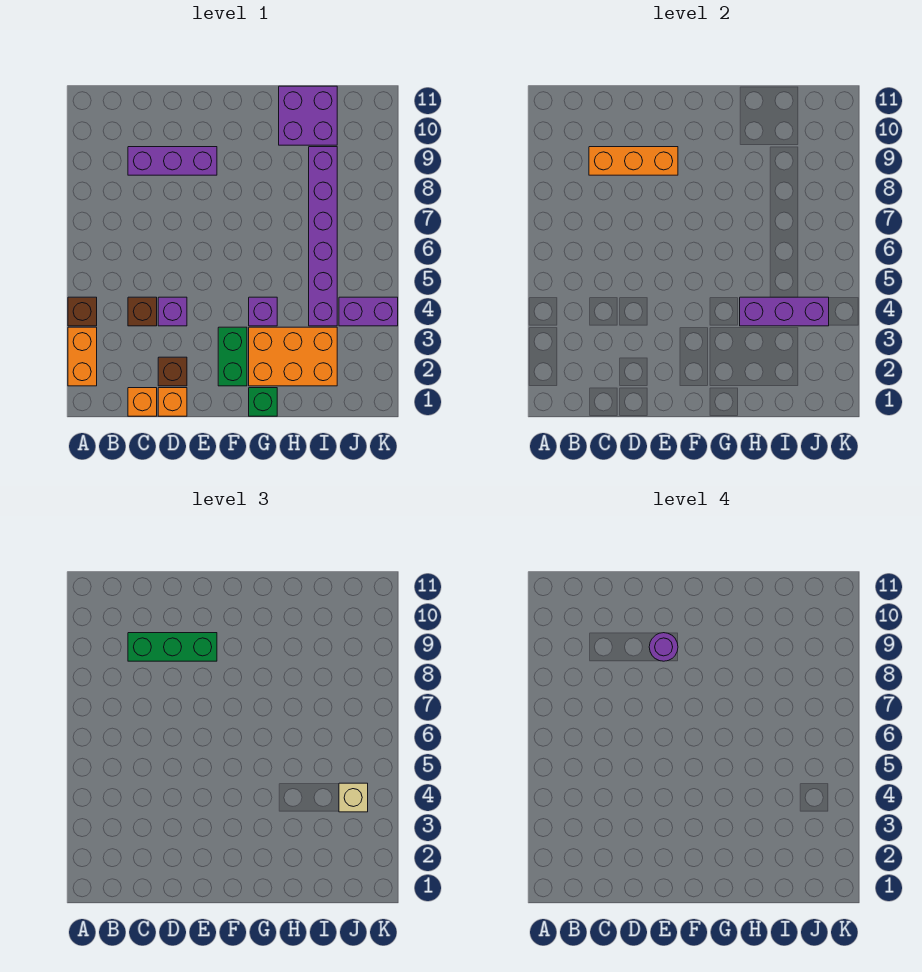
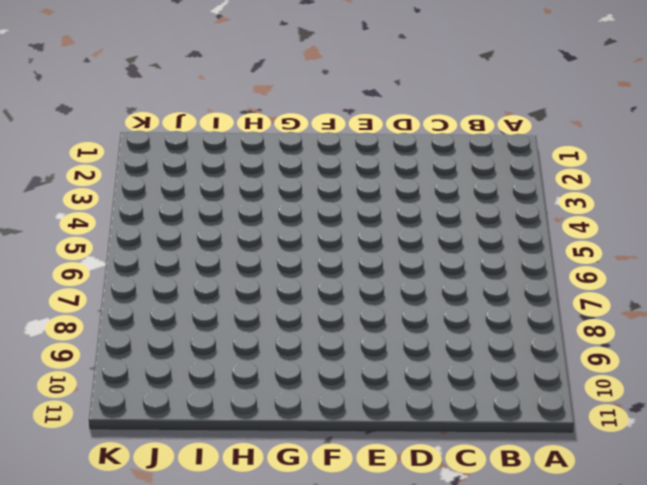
none -> orange 1x2 brick [68,327,97,386]
none -> brown 1x1 brick [68,297,97,326]
none -> orange 1x1 brick [128,388,157,416]

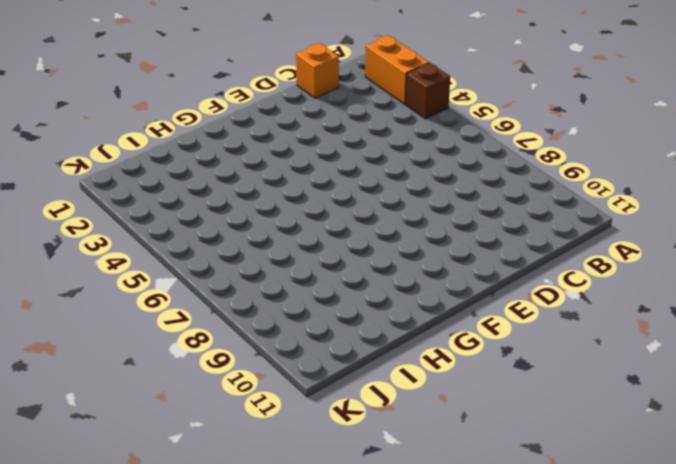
none -> brown 1x1 brick [128,297,157,326]
none -> purple 1x3 brick [128,147,217,175]
none -> orange 1x1 brick [158,388,187,416]

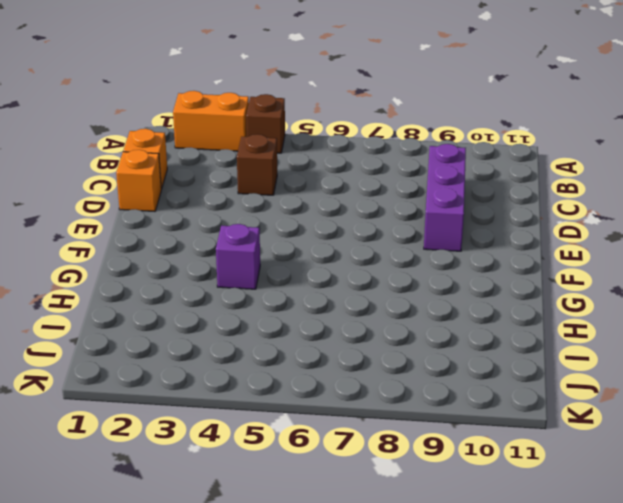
none -> brown 1x1 brick [158,357,187,386]
none -> purple 1x1 brick [158,297,187,326]
none -> green 1x2 brick [218,327,247,386]

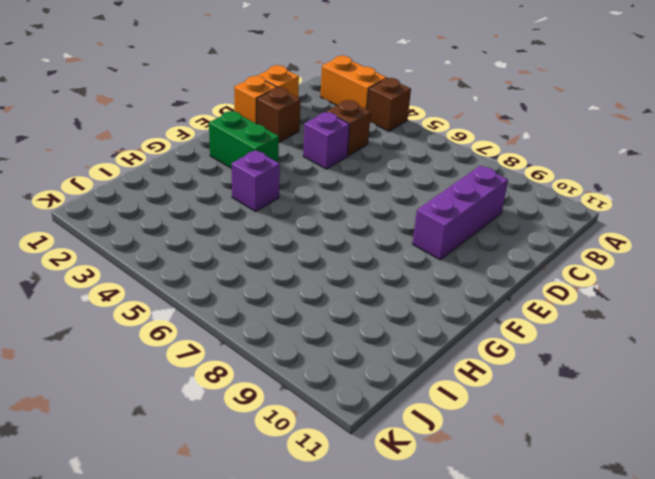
none -> green 1x1 brick [249,388,277,416]
none -> orange 2x3 brick [249,327,337,386]
none -> purple 2x2 brick [279,86,337,145]

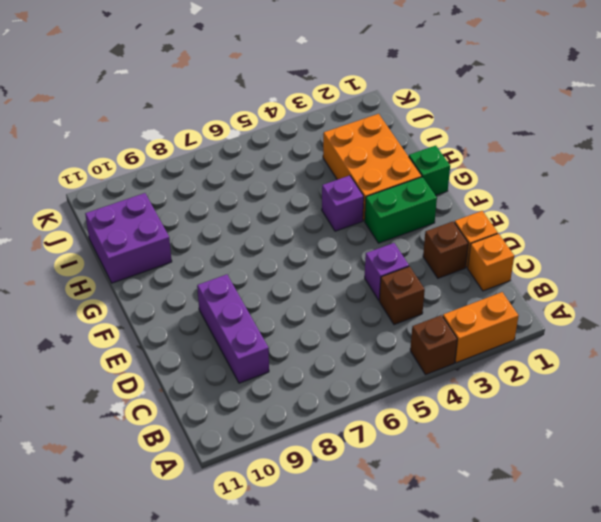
none -> purple 1x6 brick [309,147,337,326]
none -> purple 1x2 brick [339,297,398,326]
none -> orange 1x3 brick [589,147,678,175]

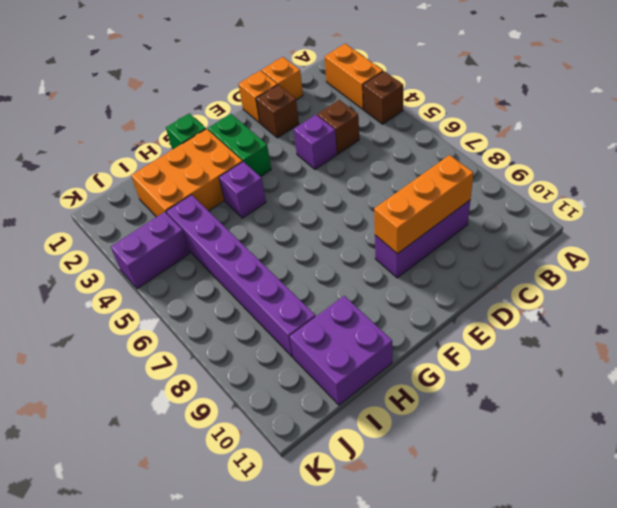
none -> purple 1x3 brick [740,297,829,326]
none -> green 1x3 brick [128,633,217,661]
none -> tan 1x1 brick [339,783,368,812]

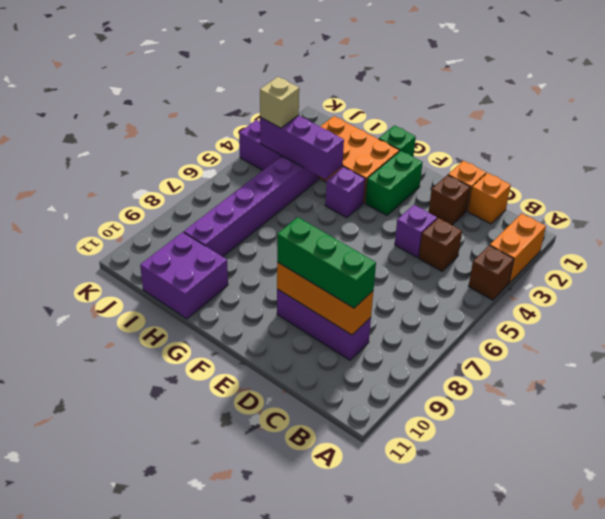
none -> purple 1x1 round brick [649,633,678,661]

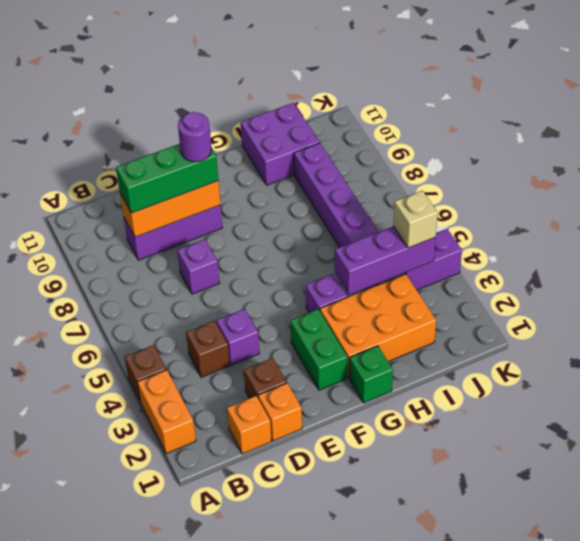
purple 1x1 brick [177,239,219,294] -> none

